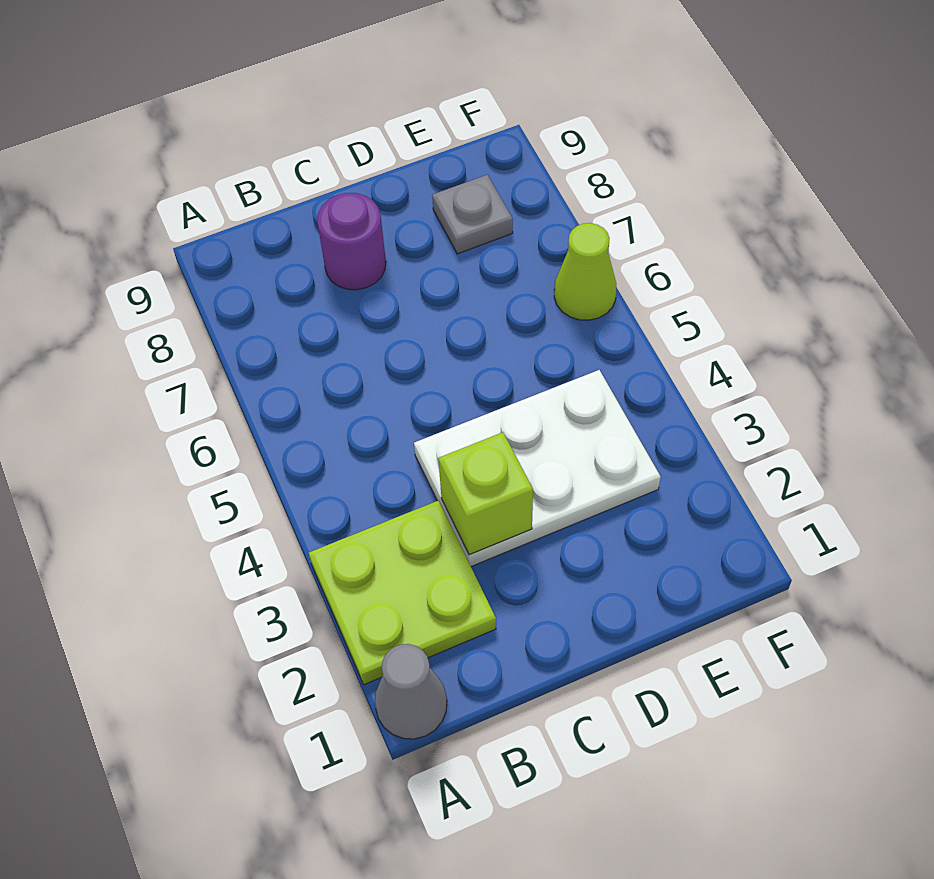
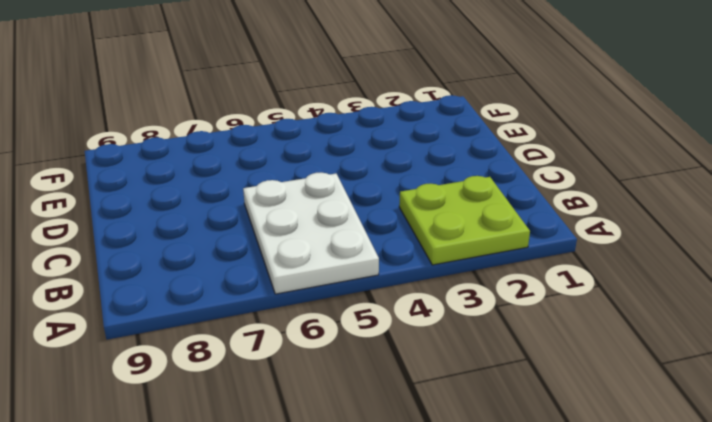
white 2x3 plate [243,173,379,294] -> white 2x3 plate moved to [414,370,661,566]
none -> grey 1x1 cone [375,644,447,739]
none -> purple 1x1 round brick [317,193,386,290]

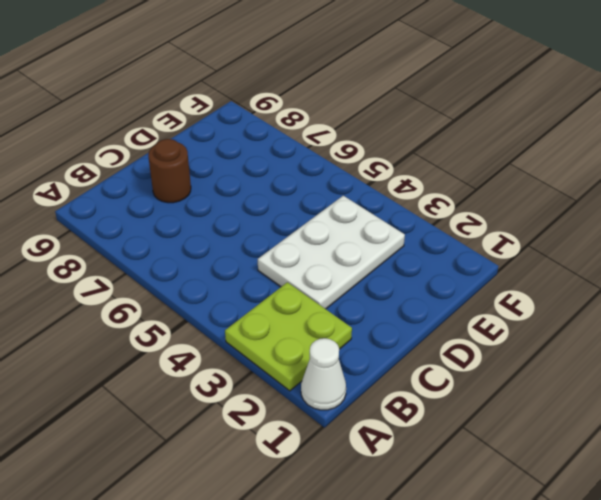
white 1x1 cone [301,338,346,410] -> grey 1x1 cone [375,644,447,739]
brown 1x1 round brick [148,139,191,203] -> purple 1x1 round brick [317,193,386,290]
none -> grey 1x1 plate [432,175,513,254]
none -> lime 1x1 cone [554,223,616,320]

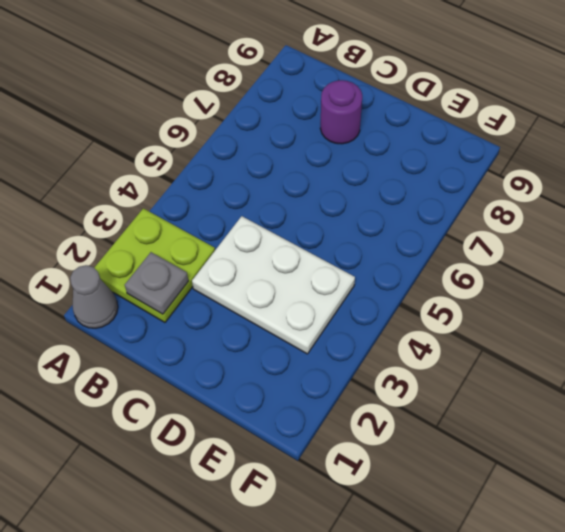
grey 1x1 plate [125,252,189,314] -> grey 1x1 plate moved to [432,175,513,254]
none -> lime 1x1 cone [554,223,616,320]
none -> lime 1x1 brick [438,432,533,555]

